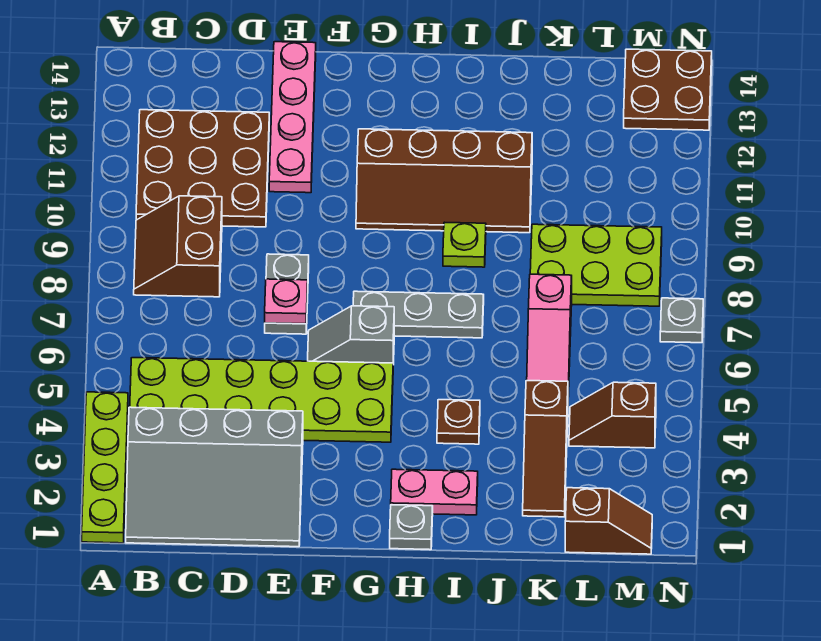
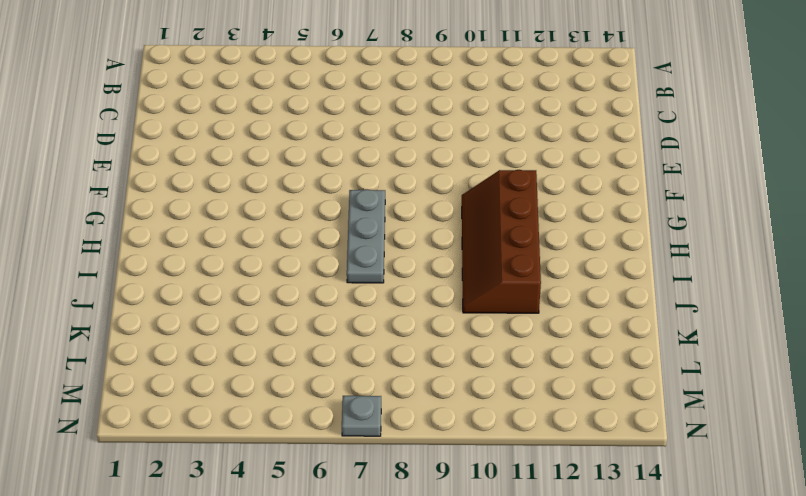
none -> lime 1x4 plate [82,392,128,543]
none -> grey 3x4 slope [126,407,303,547]
none -> lime 2x6 plate [130,358,393,442]

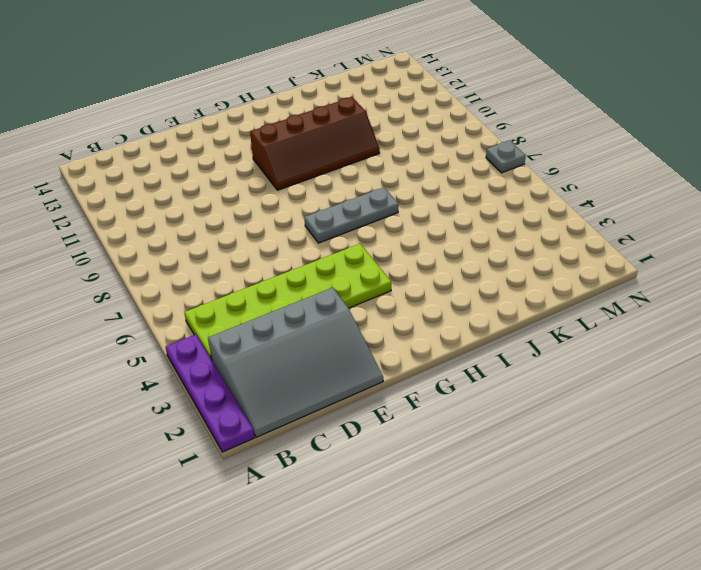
purple 1x4 plate [166,335,255,452] -> lime 1x4 plate [82,392,128,543]
none -> brown 2x2 slope [134,196,222,297]
none -> brown 3x3 plate [136,110,269,227]
none -> grey 1x2 plate [265,254,309,334]

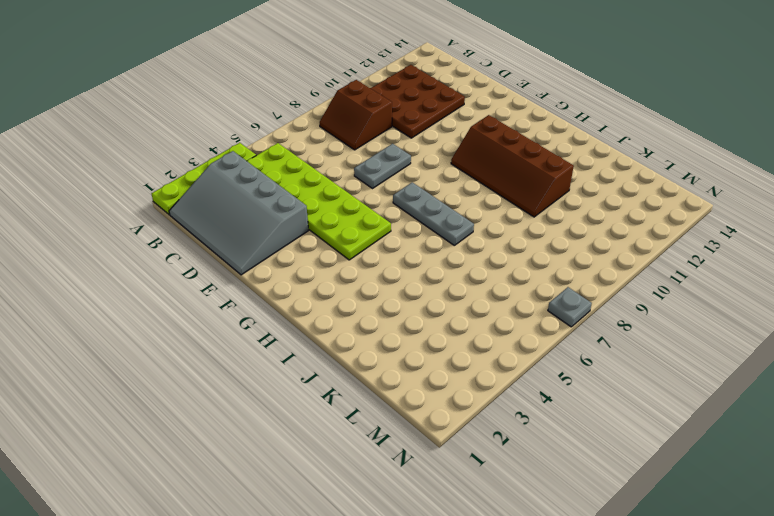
brown 2x2 slope [320,80,392,150] -> brown 2x2 slope turned to [134,196,222,297]
none -> pink 1x4 plate [269,42,316,193]
none -> grey 1x2 slope [308,306,394,365]
none -> grey 1x1 plate [390,505,433,550]

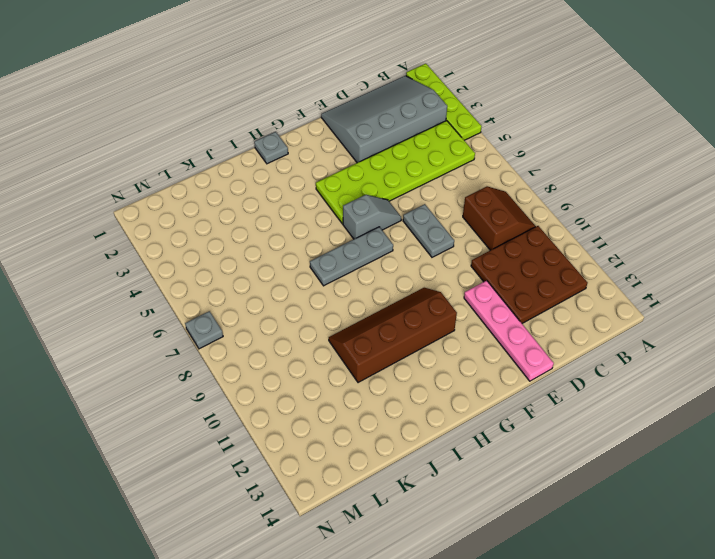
none -> pink 1x2 plate [391,469,478,515]
none -> brown 1x1 plate [437,400,480,444]
none -> lime 1x1 plate [443,222,486,267]

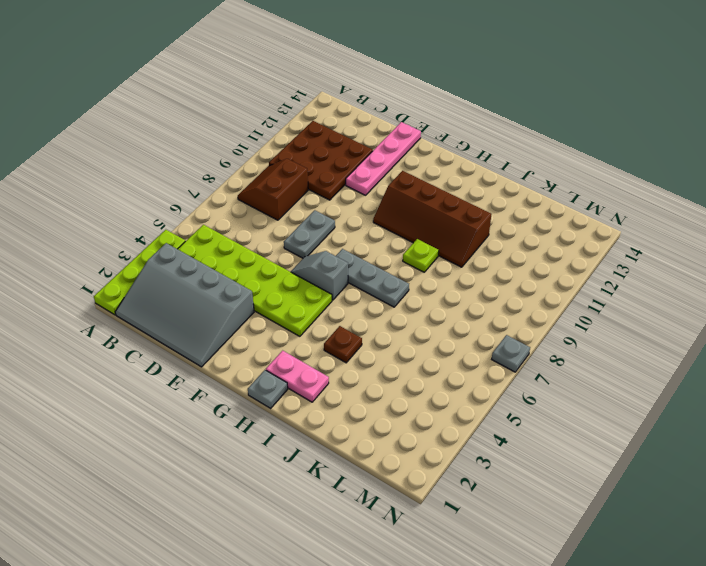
none -> brown 1x3 slope [523,381,568,517]
none -> pink 1x3 slope [527,274,572,397]
none -> lime 2x3 plate [530,224,662,306]

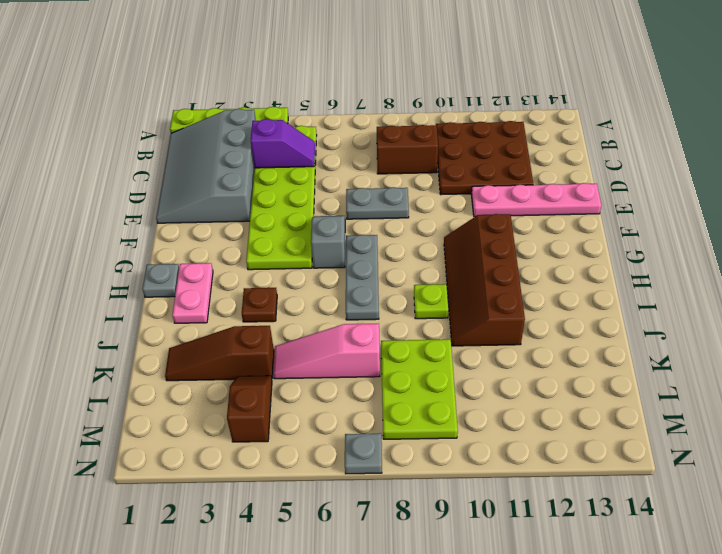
purple 1x2 slope [251,119,315,168] -> none
none -> brown 1x2 slope [565,488,652,554]
none -> brown 2x2 plate [624,49,712,130]
none -> pink 1x1 plate [265,279,308,324]

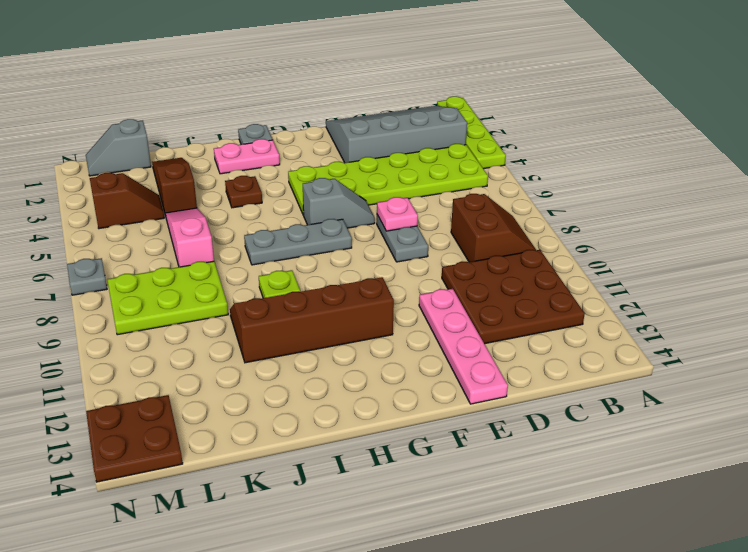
grey 1x2 slope [86,119,151,176] -> brown 1x2 slope [565,488,652,554]

